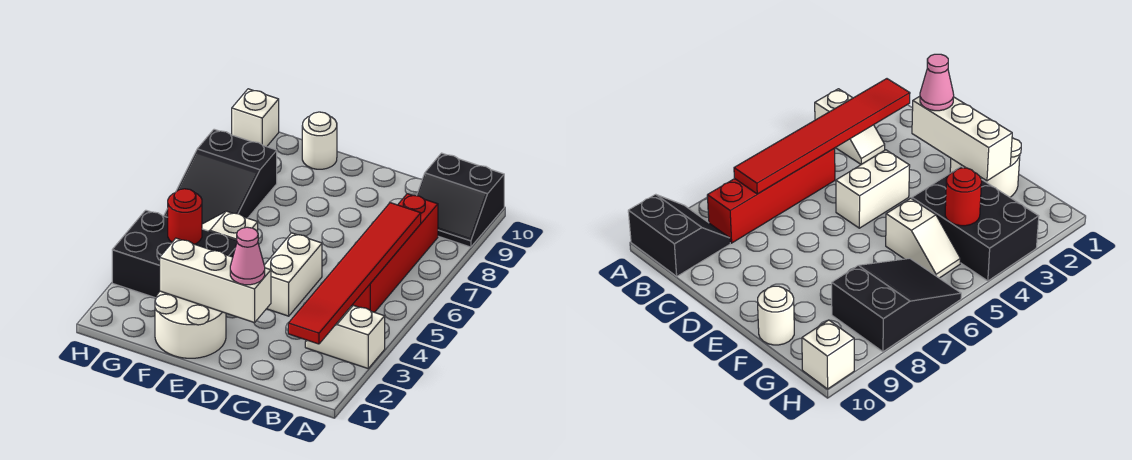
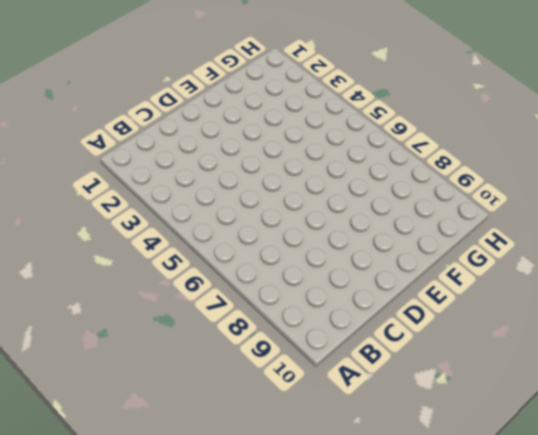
none -> white 1x2 slope [305,305,385,368]
none -> black 2x2 slope [417,153,504,247]
none -> red 1x4 brick [352,194,438,312]

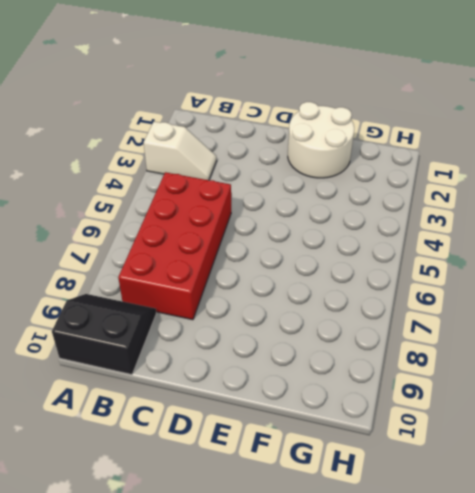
red 2x4 brick [118,172,231,320] -> red 1x4 brick [352,194,438,312]
none -> white 1x2 brick [264,233,322,316]
none -> black 2x3 brick [112,210,237,298]
none -> white 1x2 slope [202,211,258,240]

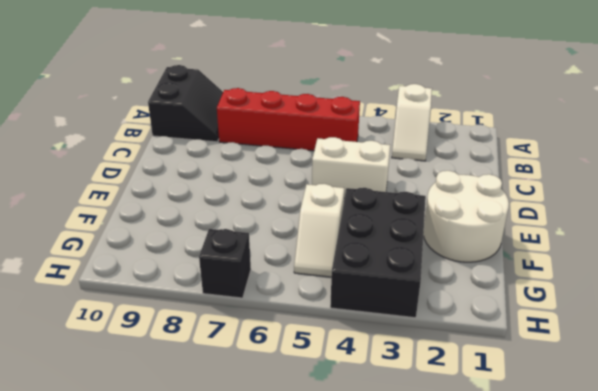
black 1x1 brick [199,229,251,298] -> black 2x3 slope [164,129,277,224]
none -> white 1x1 round brick [302,112,337,169]
none -> white 1x1 brick [232,89,279,147]
none -> red 1x6 tile [288,203,421,344]

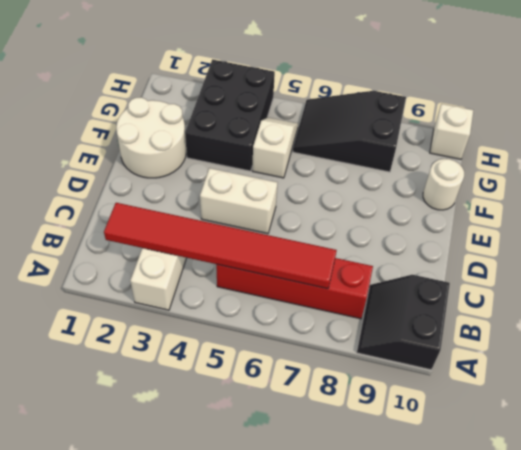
none -> white 1x3 brick [160,238,271,323]
none -> red 1x1 round brick [168,189,202,244]
none -> pink 1x1 cone [230,227,265,285]

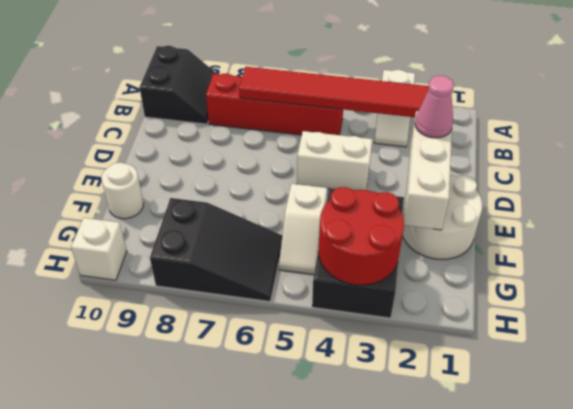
red 2x2 round brick [318,187,404,285] -> red 1x1 round brick [168,189,202,244]

